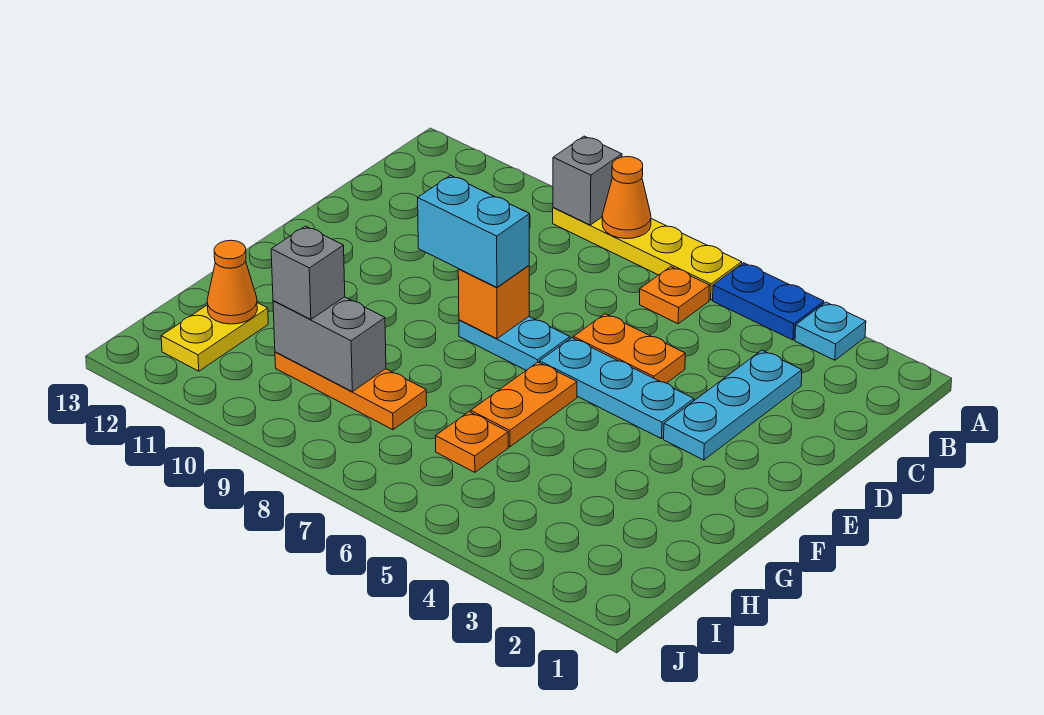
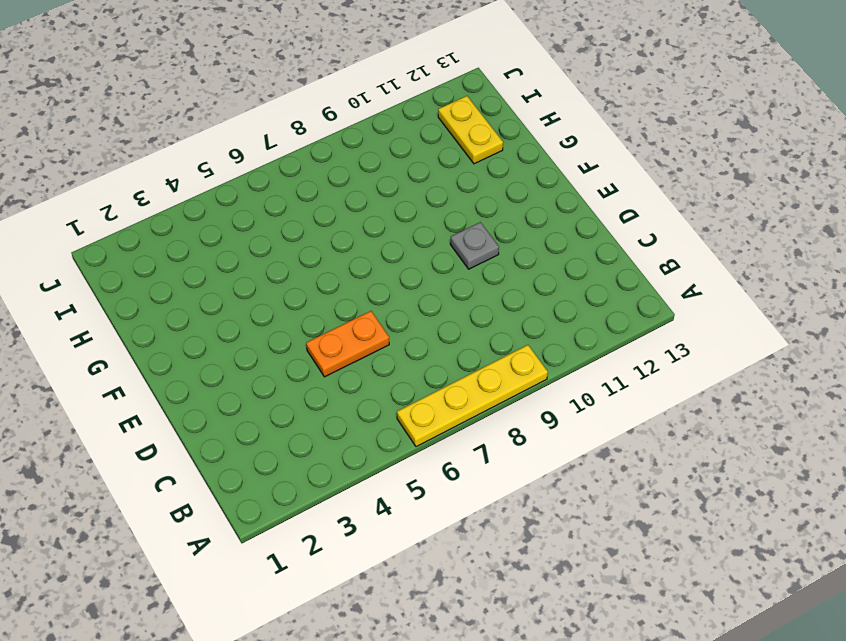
grey 1x1 plate [450,222,499,269] -> none
none -> cyan 1x1 plate [795,302,866,360]
none -> blue 1x2 plate [713,263,824,340]
none -> orange 1x1 plate [640,267,710,324]

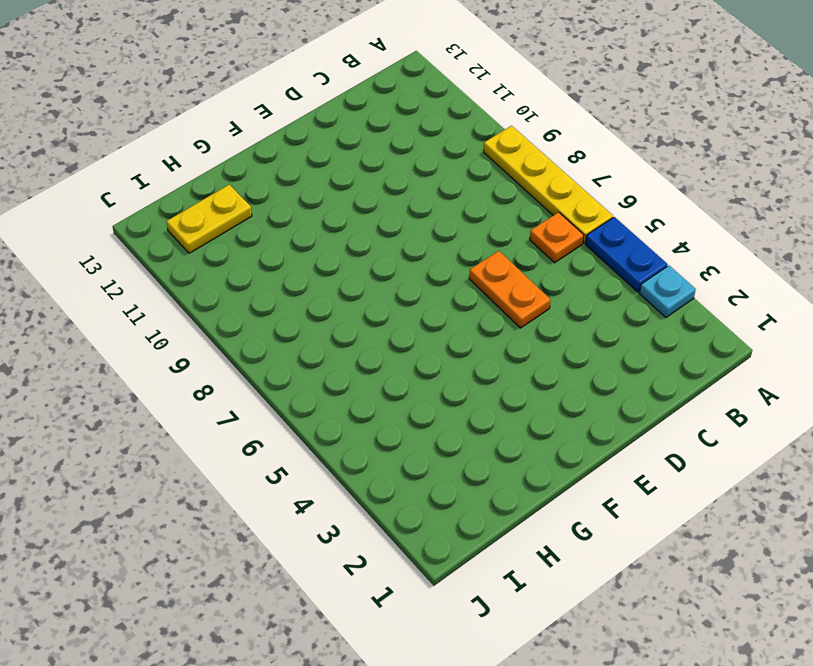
none -> cyan 1x3 plate [664,350,802,460]
none -> cyan 1x3 plate [540,338,694,439]
none -> cyan 1x2 plate [459,317,570,370]

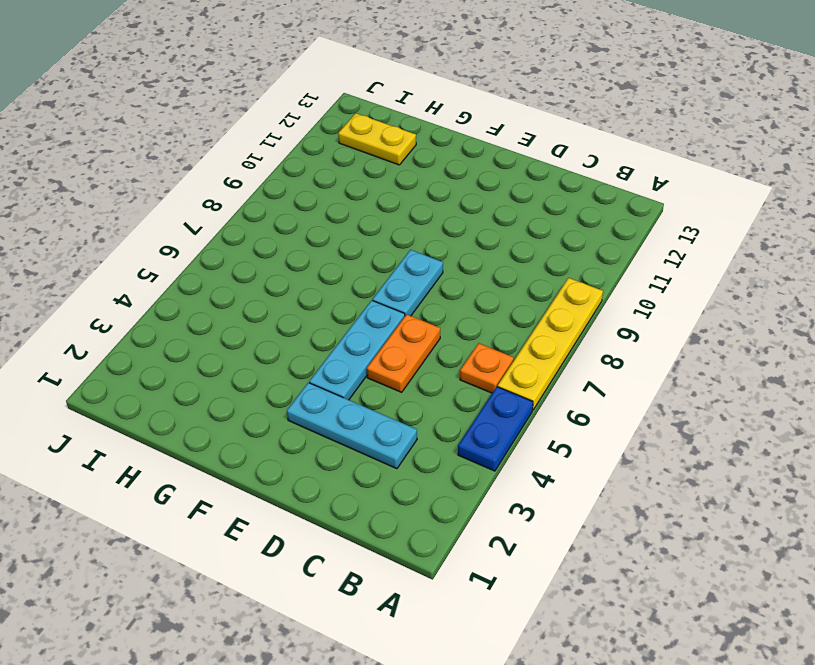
none -> cyan 1x1 plate [795,302,866,360]
none -> orange 1x2 plate [471,362,577,447]
none -> orange 1x1 plate [436,412,508,472]

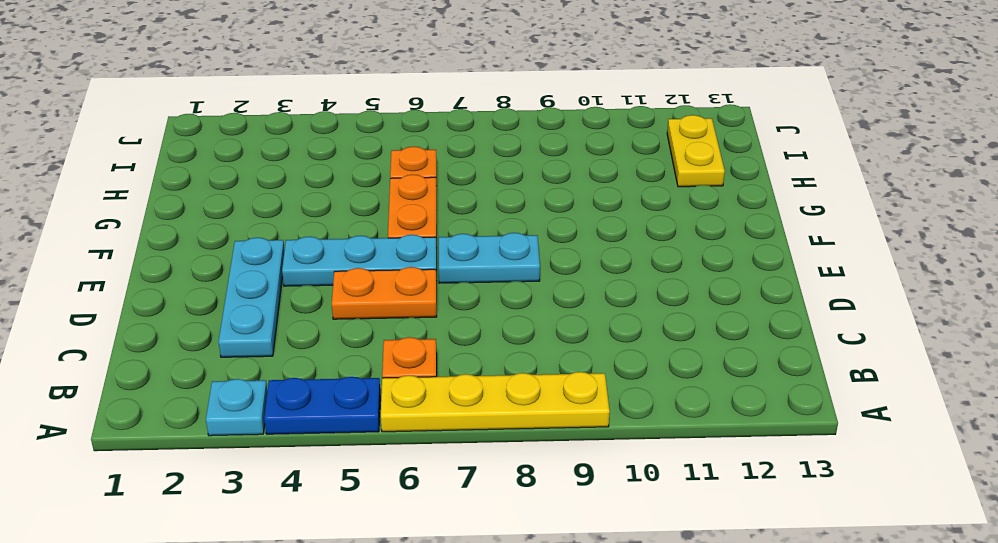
none -> orange 1x3 plate [275,352,427,430]
none -> orange 1x1 cone [602,157,651,239]
none -> grey 1x1 brick [553,136,622,225]

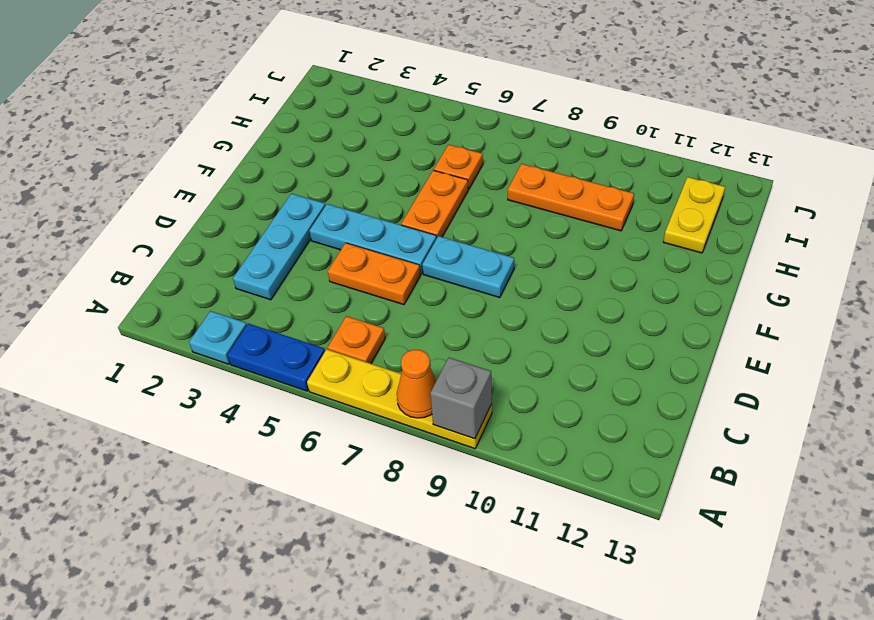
none -> orange 1x1 brick [458,266,529,339]
none -> grey 1x2 brick [273,297,386,392]
none -> orange 1x1 cone [207,240,257,324]

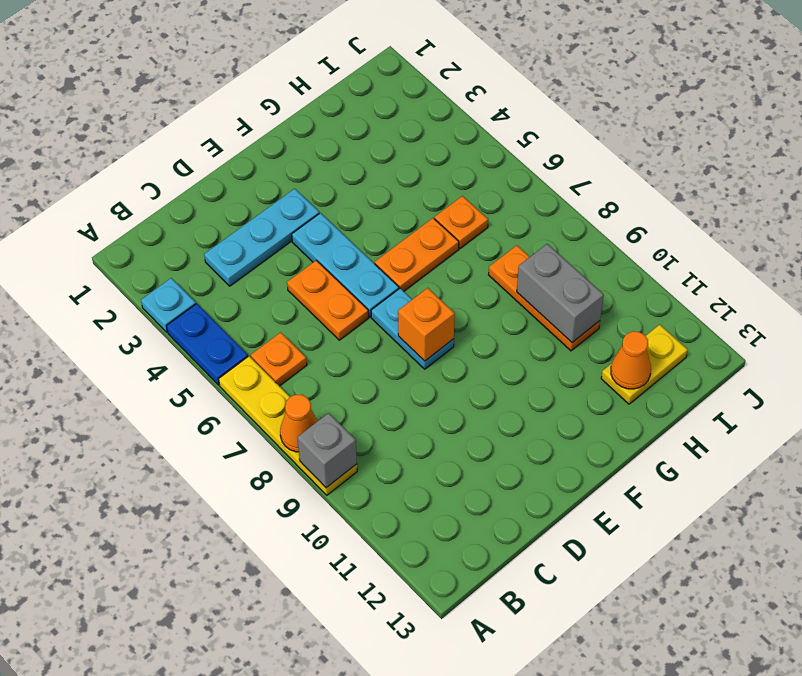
none -> cyan 1x2 brick [418,175,530,287]
none -> grey 1x1 brick [271,226,345,319]

